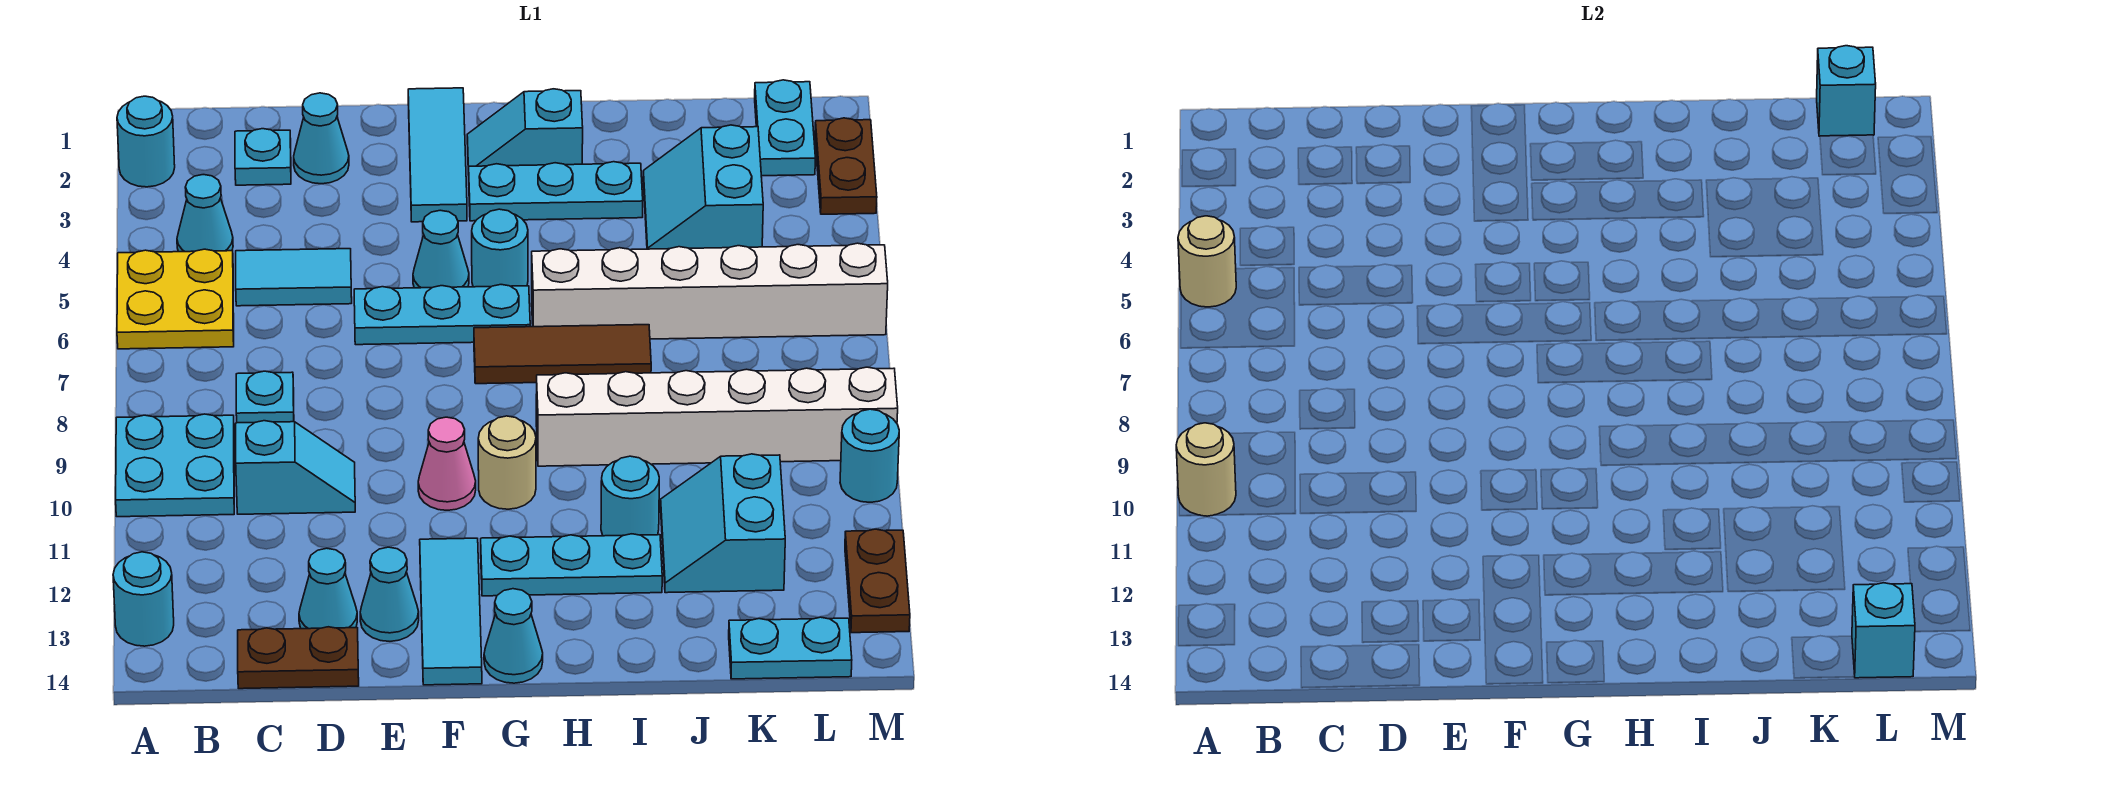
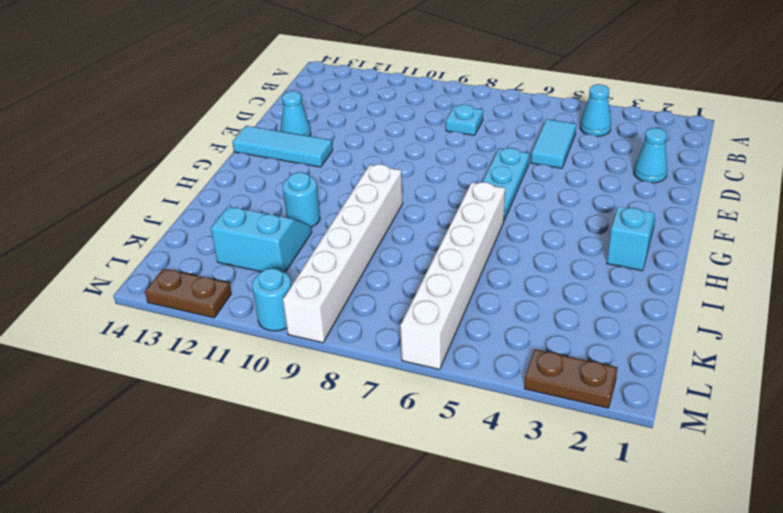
none -> cyan 1x1 round brick [117,96,175,187]
none -> yellow 2x2 plate [117,249,234,349]
none -> cyan 2x2 plate [116,414,234,517]
none -> cyan 1x1 round brick [113,552,174,646]

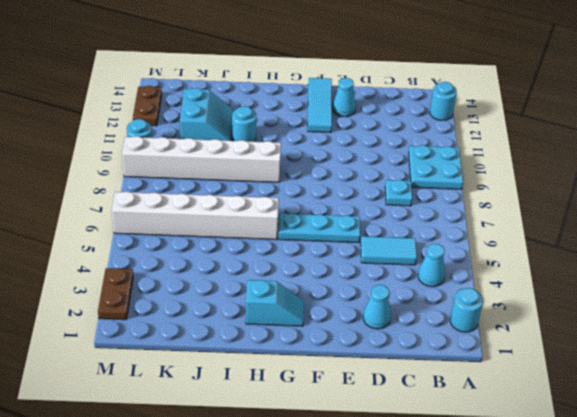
none -> yellow 2x2 plate [117,249,234,349]
none -> cyan 1x1 plate [235,129,291,185]
none -> cyan 1x2 slope [236,421,355,514]
none -> brown 1x2 plate [238,627,359,689]

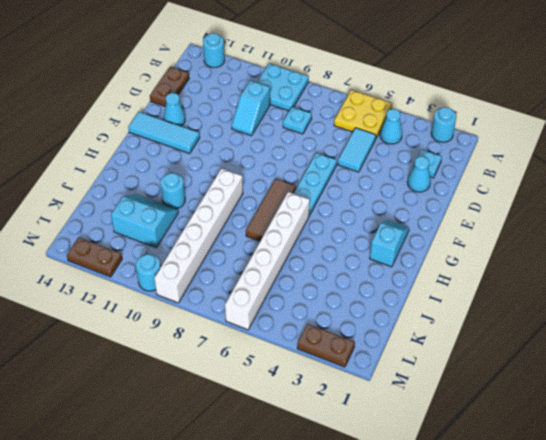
none -> cyan 1x1 cone [299,548,357,629]
none -> cyan 1x3 tile [408,88,467,222]
none -> cyan 1x1 cone [413,210,469,288]
none -> pink 1x1 cone [418,417,476,510]

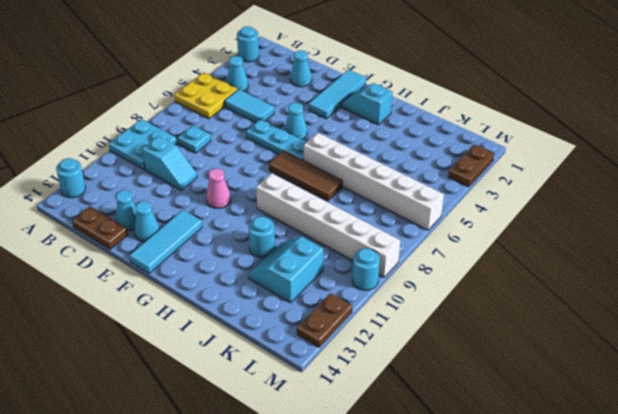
none -> cyan 1x1 plate [235,129,291,185]
none -> cyan 1x3 plate [469,162,643,221]
none -> cyan 1x1 round brick [472,209,528,287]
none -> tan 1x1 round brick [478,416,536,509]

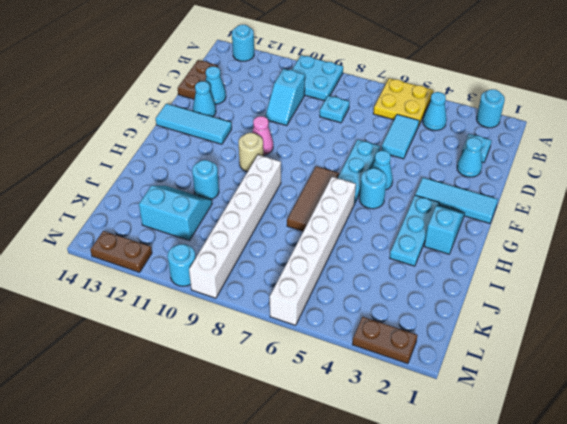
none -> cyan 1x3 plate [481,534,662,596]
none -> cyan 1x1 cone [484,589,543,683]
none -> cyan 2x2 slope [643,125,763,249]
none -> cyan 1x2 plate [729,617,852,679]

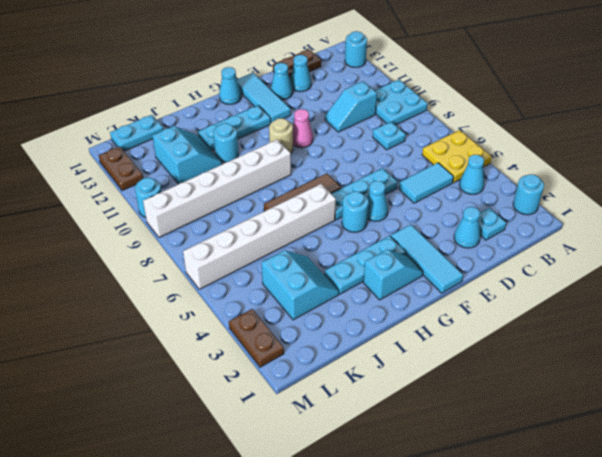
none -> cyan 1x2 plate [755,80,815,176]
none -> tan 1x1 round brick [1178,216,1236,307]
none -> tan 1x1 round brick [1176,423,1236,516]
none -> cyan 1x1 brick [1817,46,1876,136]

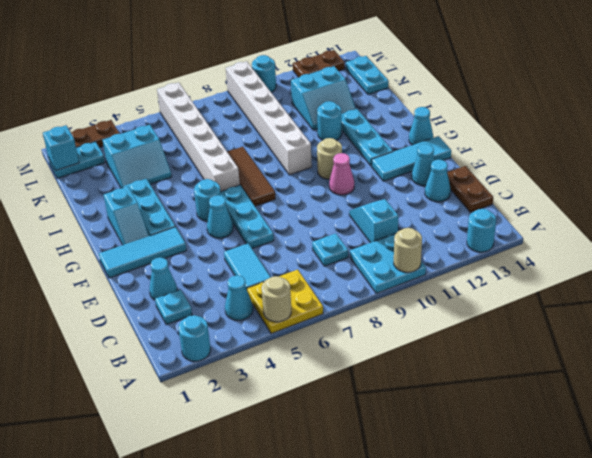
none -> cyan 1x1 brick [1852,583,1915,678]

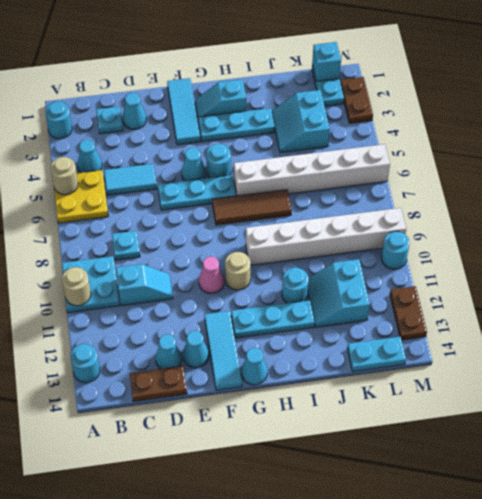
none -> cyan 1x1 brick [1852,583,1915,678]

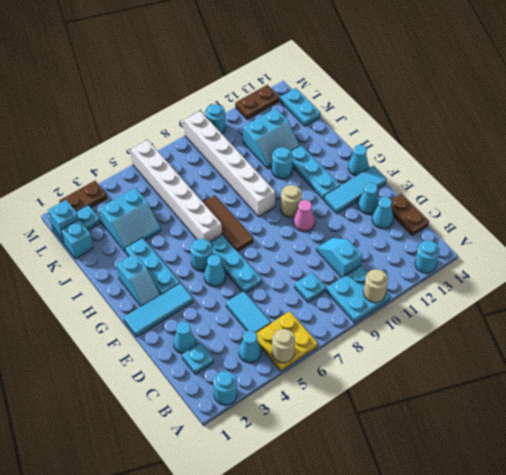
cyan 1x1 brick [61,220,93,259] -> cyan 1x1 brick moved to [1852,583,1915,678]

